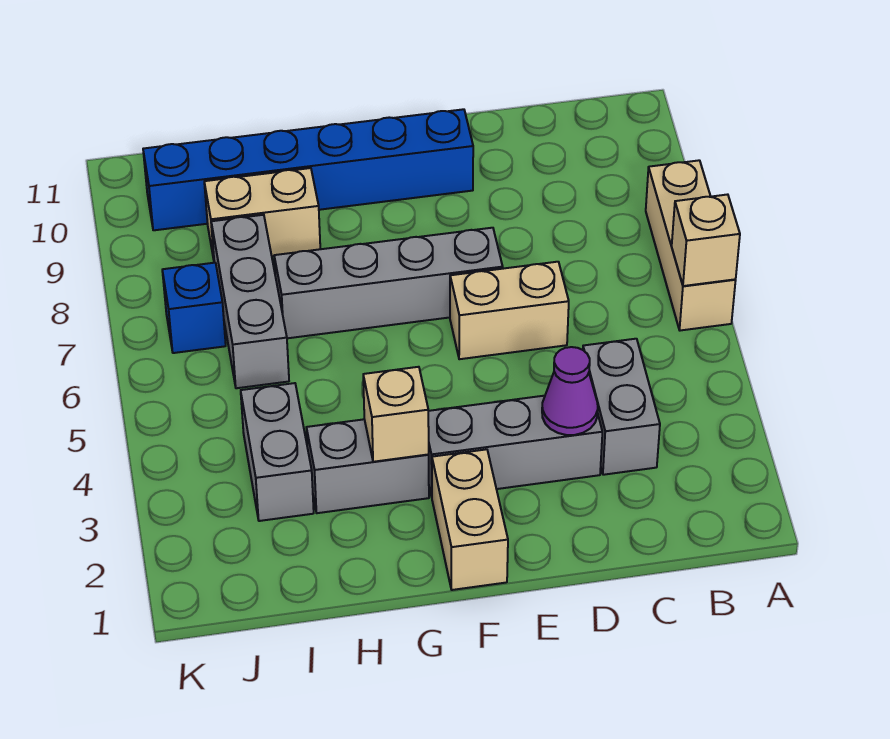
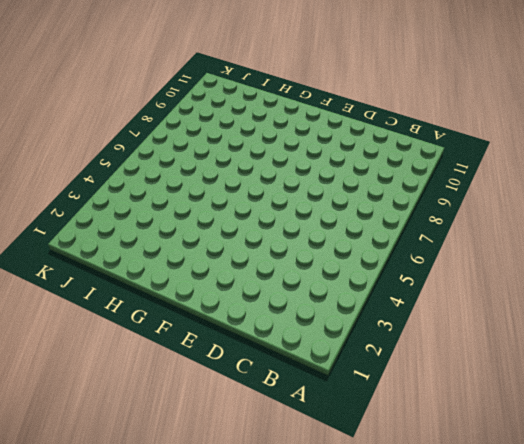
none -> tan 1x3 brick [646,160,736,331]
none -> grey 1x2 brick [583,339,660,475]
none -> grey 1x3 brick [428,396,602,497]

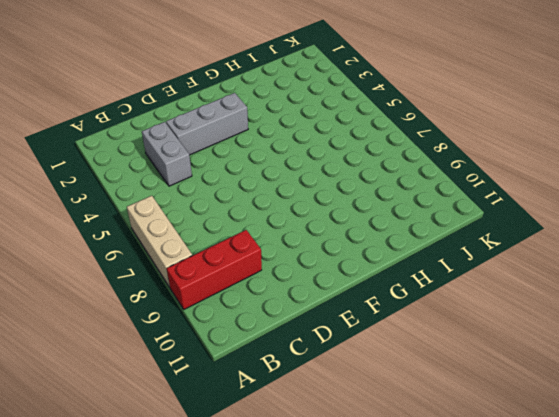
red 1x3 brick [167,230,262,309] -> none
none -> tan 1x2 brick [450,262,569,359]
none -> grey 1x4 brick [274,228,503,338]
none -> blue 1x6 brick [143,109,473,230]

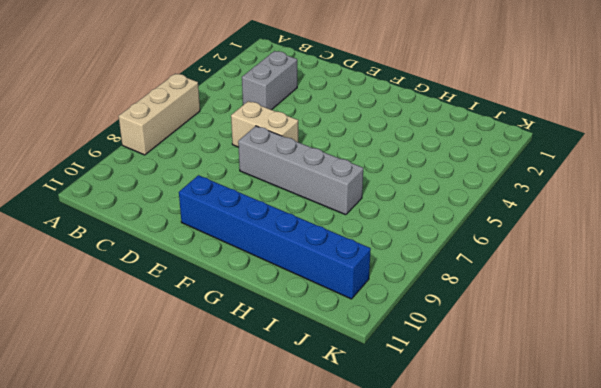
none -> grey 1x3 brick [428,396,602,497]
none -> tan 1x2 brick [432,449,508,590]
none -> grey 1x2 brick [306,419,429,513]

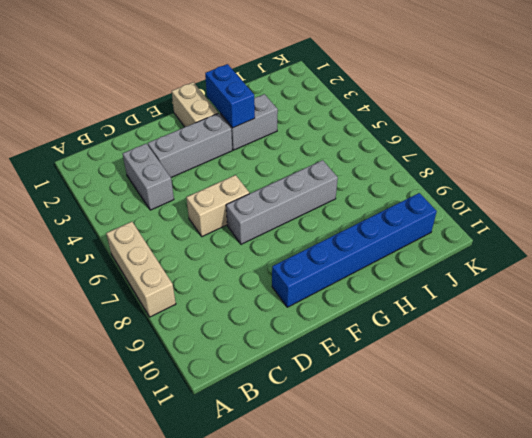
blue 1x2 brick [205,64,255,128] -> tan 1x1 brick [363,367,429,462]
none -> tan 1x2 brick [204,168,320,259]
none -> grey 1x2 brick [241,383,314,521]
none -> grey 1x3 brick [211,215,289,388]

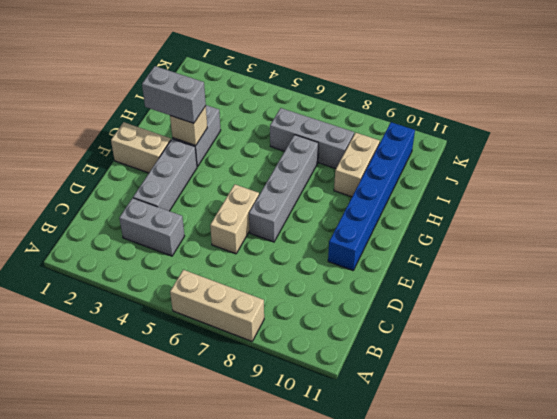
grey 1x2 brick [142,66,206,123] -> grey 1x2 brick moved to [241,383,314,521]
none -> blue 1x1 brick [162,263,226,353]
none -> tan 1x1 brick [672,194,740,286]
none -> purple 1x1 cone [542,347,598,435]

